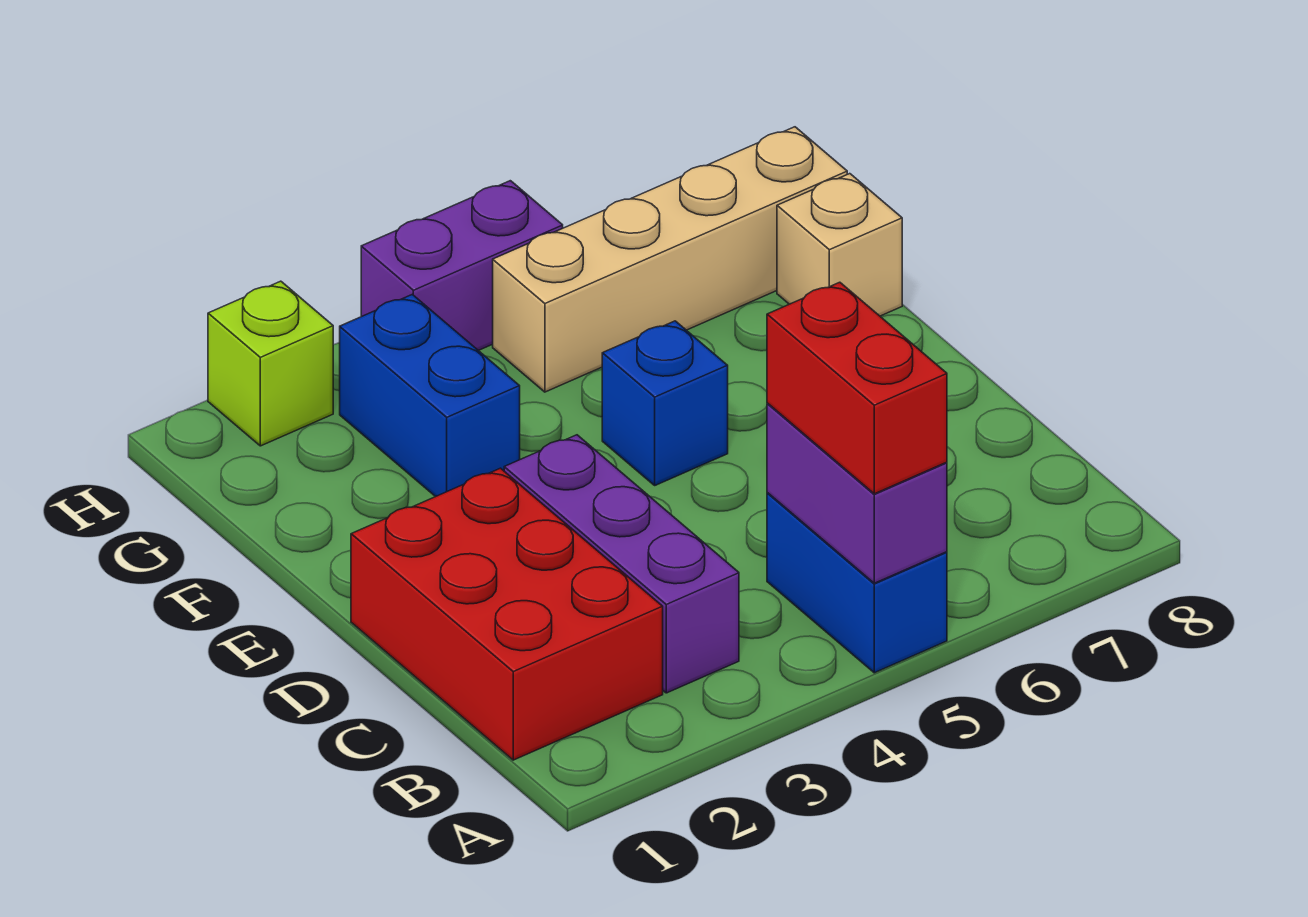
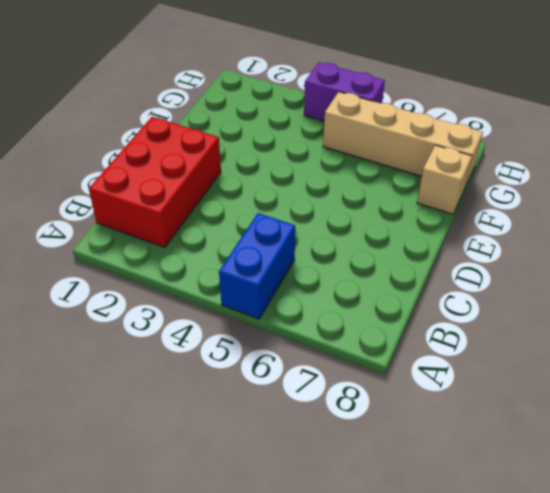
none -> purple 1x3 brick [504,435,739,693]
none -> blue 1x1 brick [602,321,728,485]

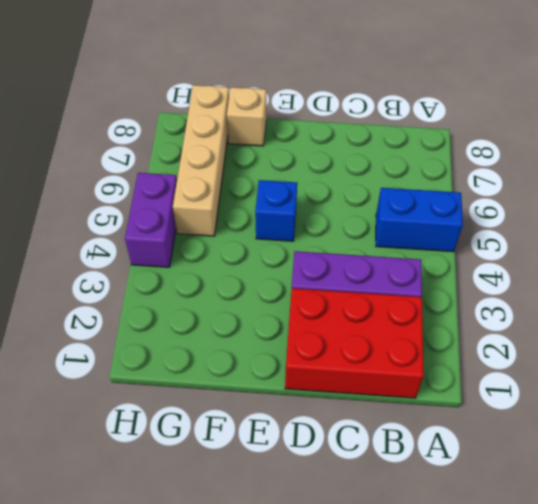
none -> blue 1x2 brick [340,294,520,497]
none -> lime 1x1 brick [208,281,333,446]

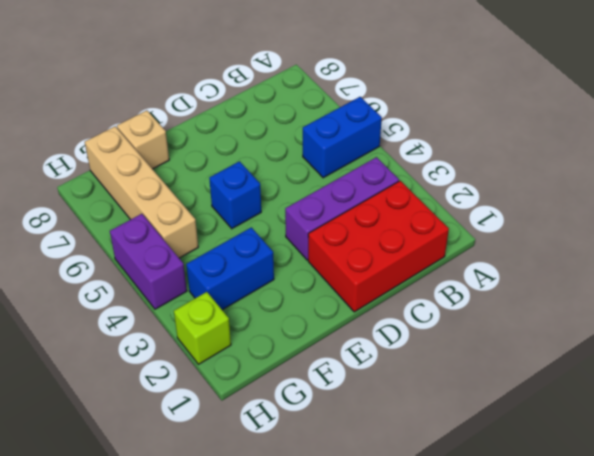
none -> purple 1x2 brick [767,403,947,583]
none -> red 1x2 brick [767,282,947,494]

